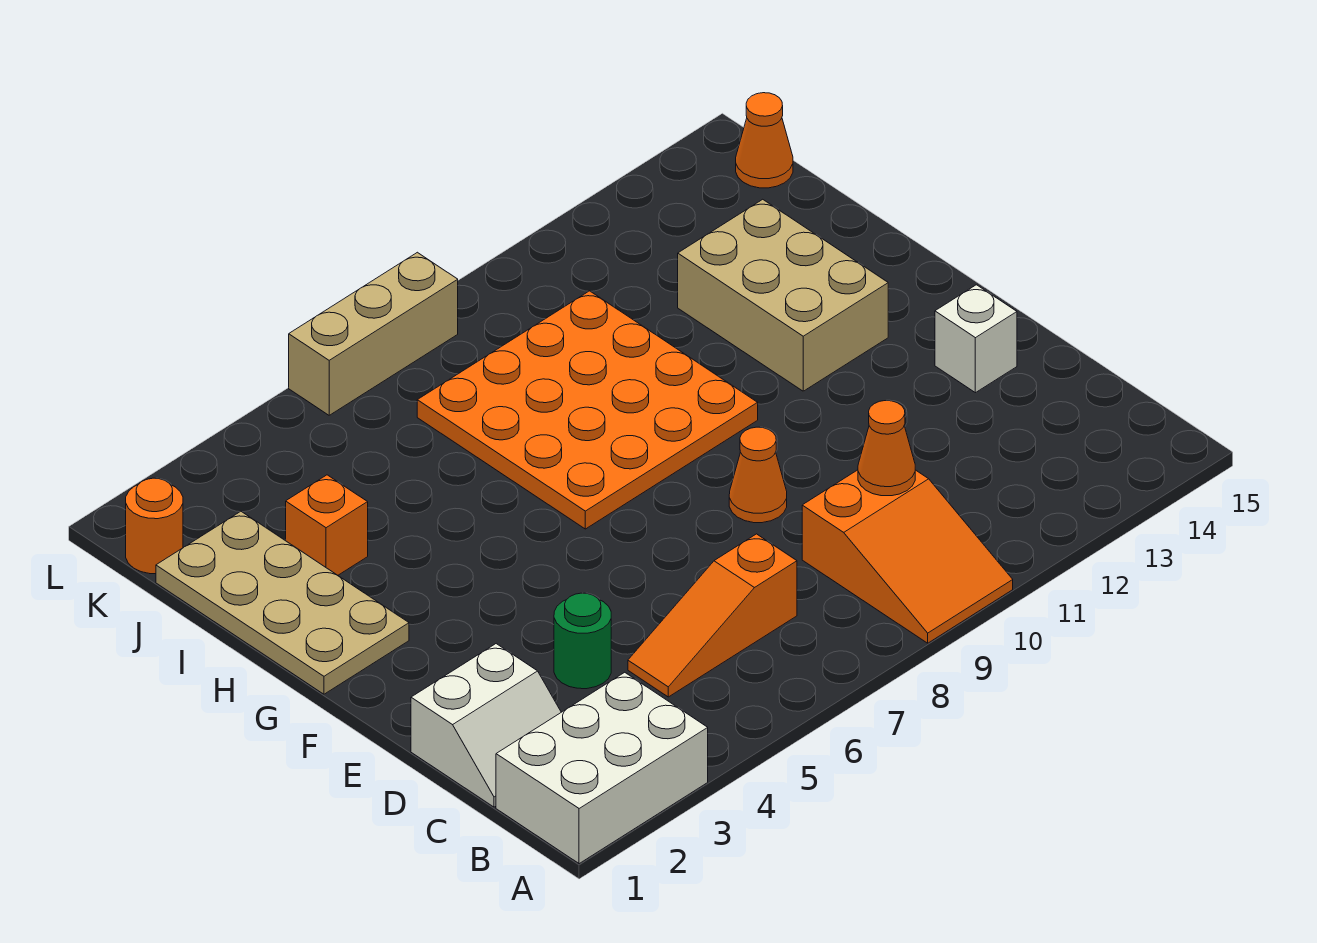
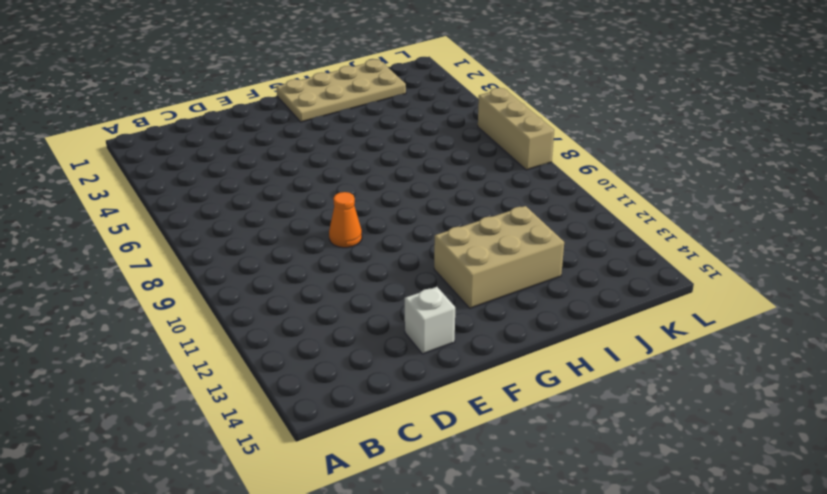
none -> white 2x3 brick [496,672,708,864]
none -> orange 2x3 slope [802,470,1013,643]
none -> white 2x2 slope [411,644,561,807]

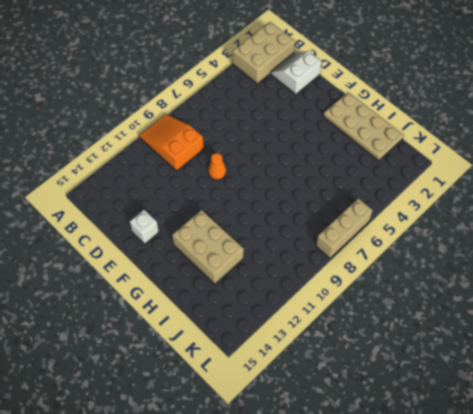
tan 2x3 brick [233,22,295,84] -> white 2x3 brick [496,672,708,864]
none -> orange 1x3 slope [628,534,797,697]
none -> green 1x1 round brick [554,593,611,689]
none -> orange 4x4 plate [417,291,758,529]

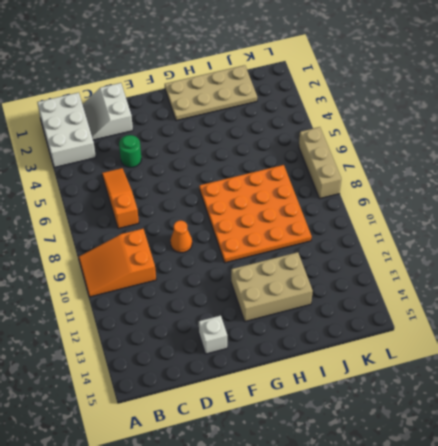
none -> orange 1x1 brick [286,475,368,575]
none -> orange 1x1 round brick [126,478,183,574]
none -> orange 1x1 cone [736,93,793,188]

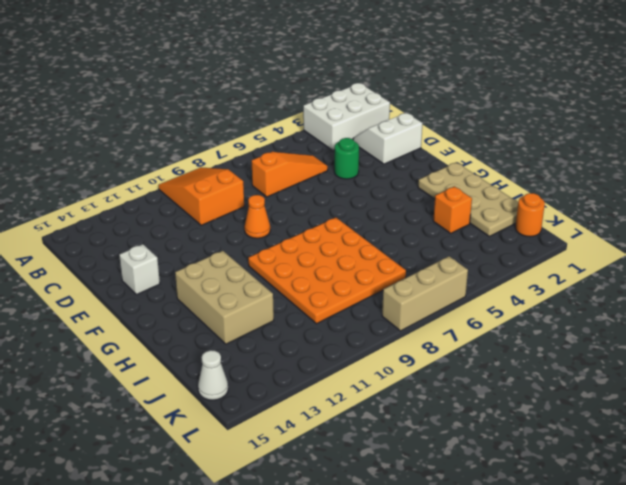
white 1x1 cone [198,350,228,400] -> orange 1x1 cone [736,93,793,188]
none -> orange 1x1 cone [858,401,915,496]

